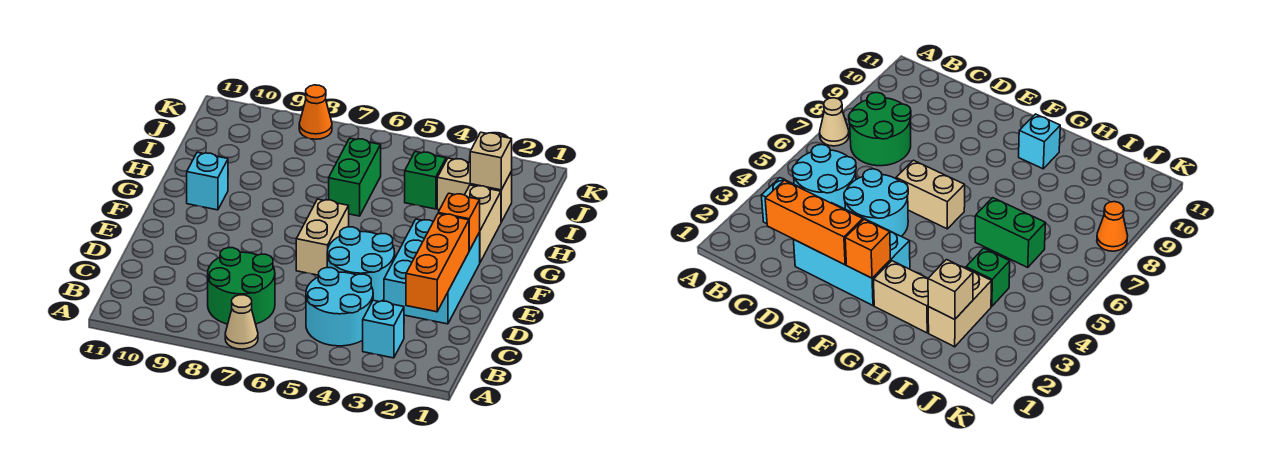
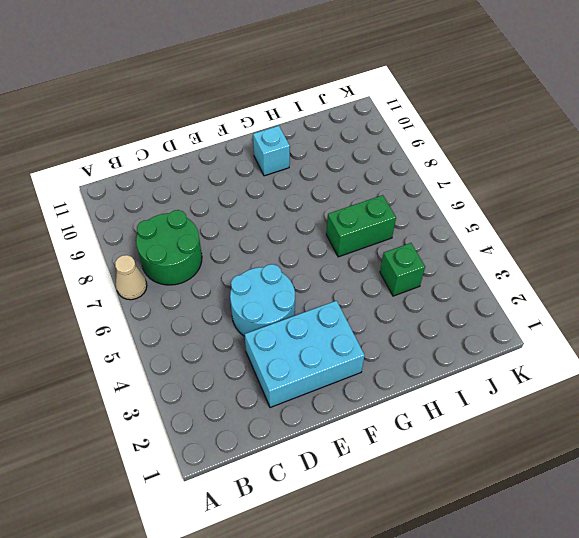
none -> cyan 1x1 brick [363,300,404,358]
none -> cyan 2x2 round brick [306,268,373,346]
none -> tan 1x2 brick [296,199,349,275]

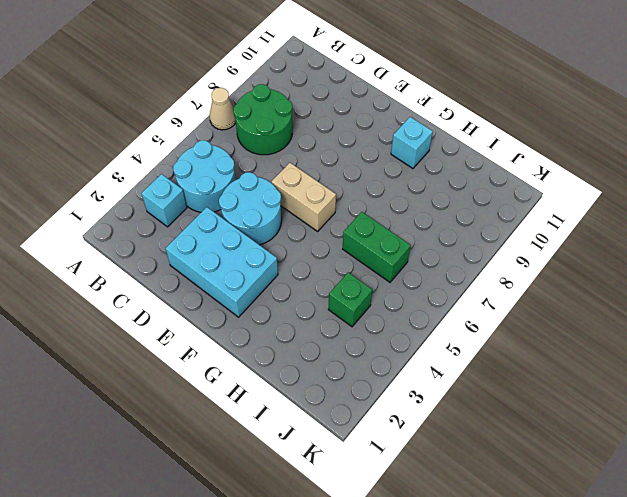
none -> tan 1x2 brick [465,185,501,262]
none -> tan 1x2 brick [437,158,512,222]
none -> orange 1x1 cone [299,85,332,139]

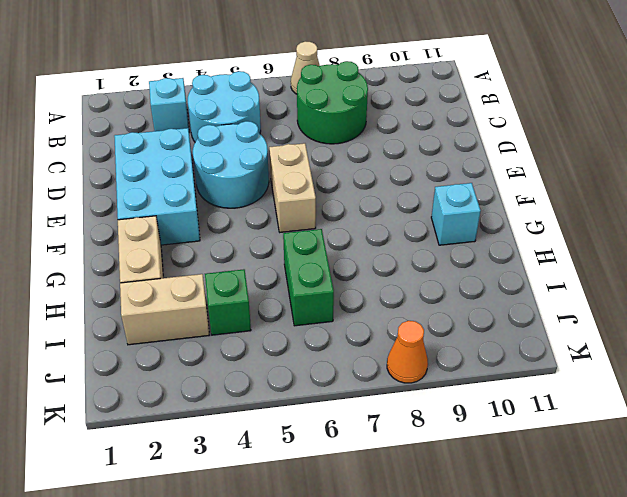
none -> orange 1x3 brick [406,214,469,312]
none -> orange 1x1 brick [438,193,480,251]
none -> tan 1x1 brick [470,132,512,190]

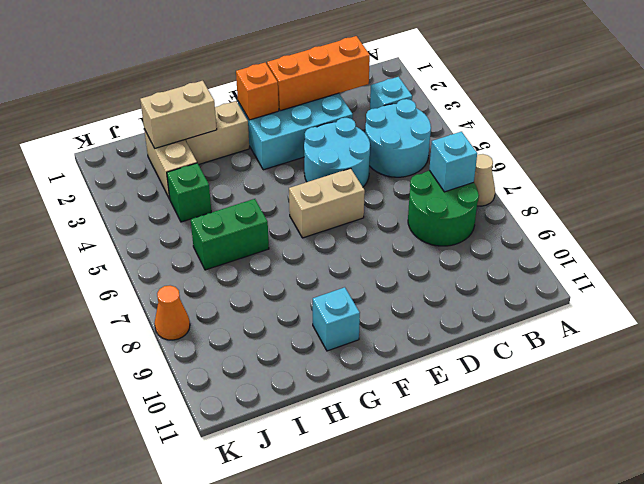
cyan 1x1 brick [429,132,477,192] -> none
tan 1x2 brick [140,81,217,148] -> tan 1x1 brick [470,132,512,190]

